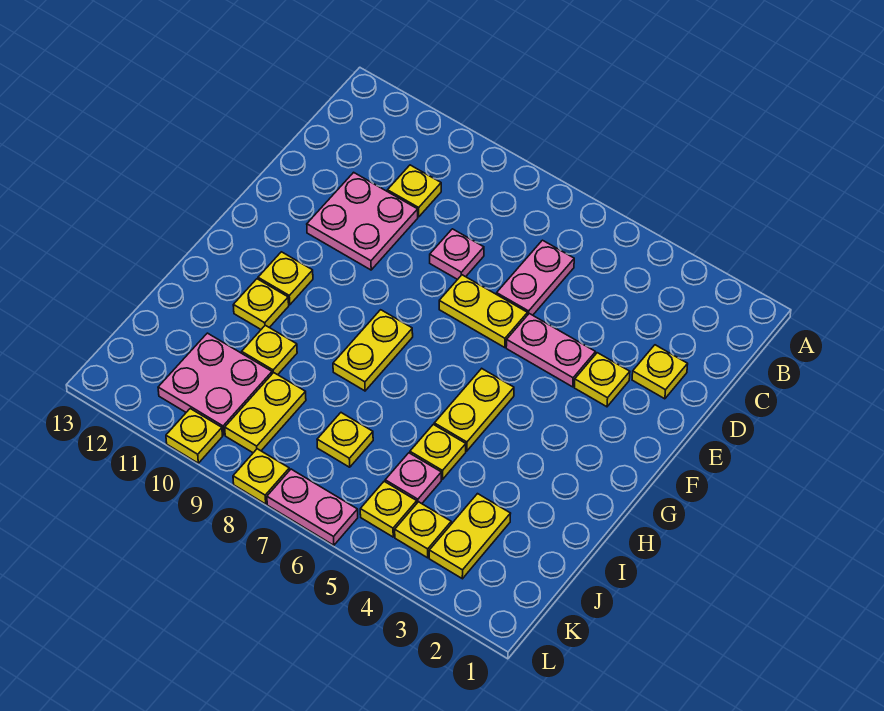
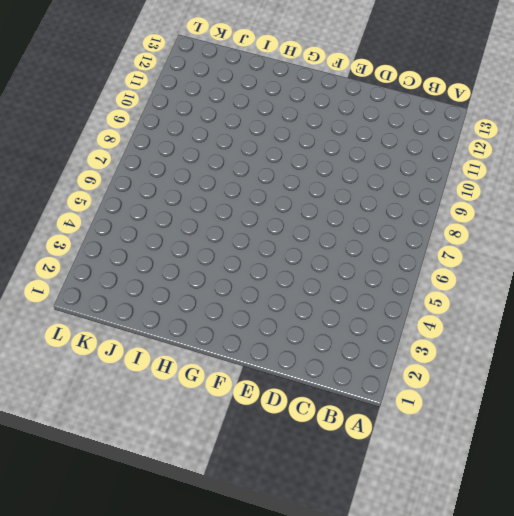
none -> pink 1x2 plate [497,240,574,315]
none -> yellow 1x1 plate [387,165,441,217]
none -> yellow 1x1 plate [632,345,688,399]

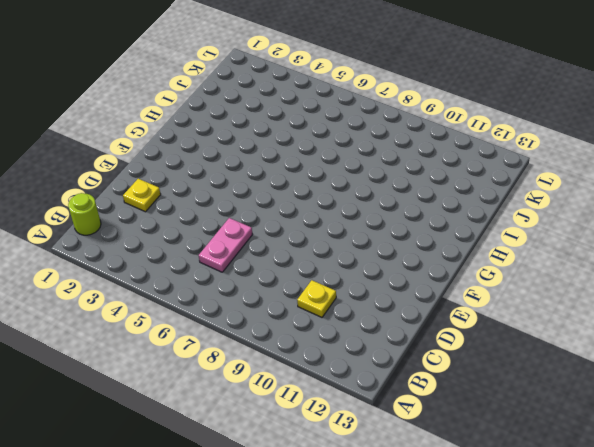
lime 1x1 round brick [68,193,101,235] -> none
none -> pink 1x1 plate [430,229,484,280]
none -> pink 2x2 plate [307,172,418,270]
none -> yellow 1x1 plate [574,353,630,407]

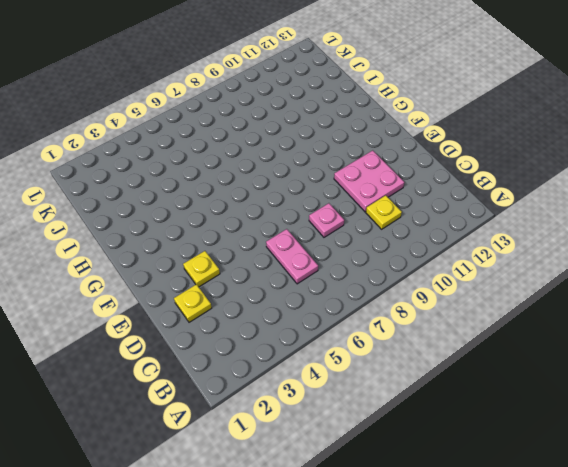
none -> pink 1x2 plate [506,314,596,387]
none -> yellow 1x2 plate [439,275,528,348]
none -> yellow 1x2 plate [434,369,514,451]

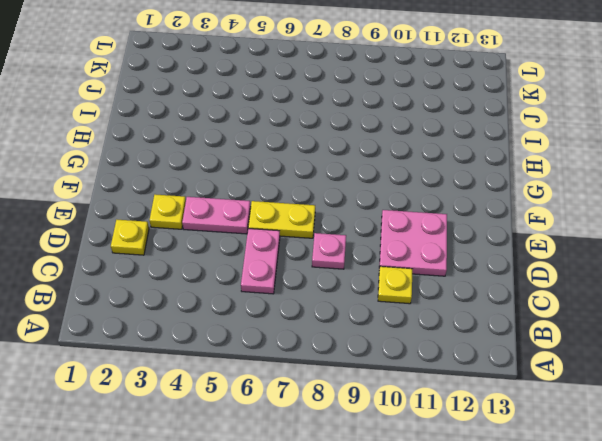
none -> yellow 1x2 plate [434,369,514,451]
none -> yellow 1x2 plate [333,310,413,391]
none -> yellow 1x1 plate [258,252,313,305]

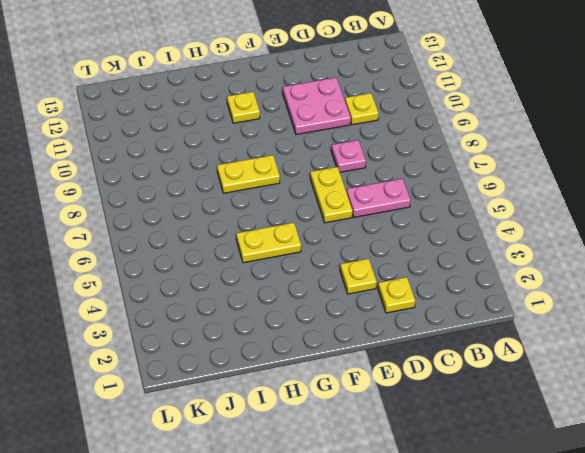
none -> pink 1x2 plate [506,314,596,387]
none -> yellow 1x1 plate [233,279,289,329]
none -> yellow 1x1 plate [410,424,466,479]

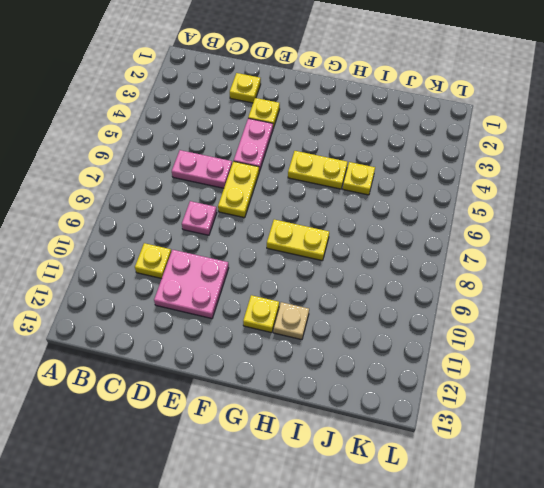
tan 1x1 plate [273,302,309,340] -> yellow 1x1 plate [233,279,289,329]
none -> yellow 1x1 plate [242,325,297,375]
none -> yellow 1x2 plate [429,494,511,579]
none -> pink 1x1 plate [385,453,441,504]

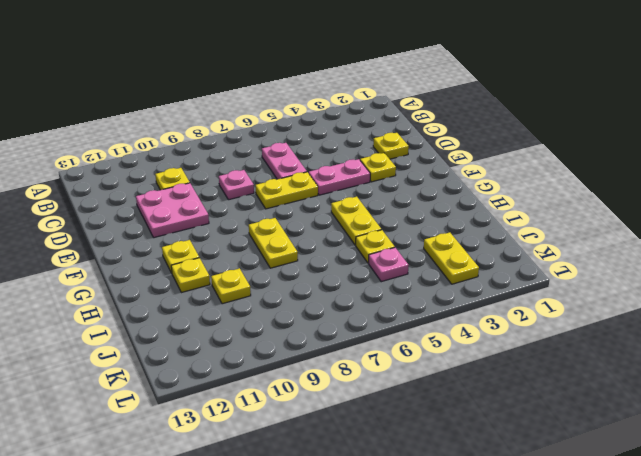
none -> yellow 1x1 plate [317,413,373,467]
none -> yellow 1x2 plate [225,373,306,453]
none -> pink 2x2 plate [158,333,272,435]

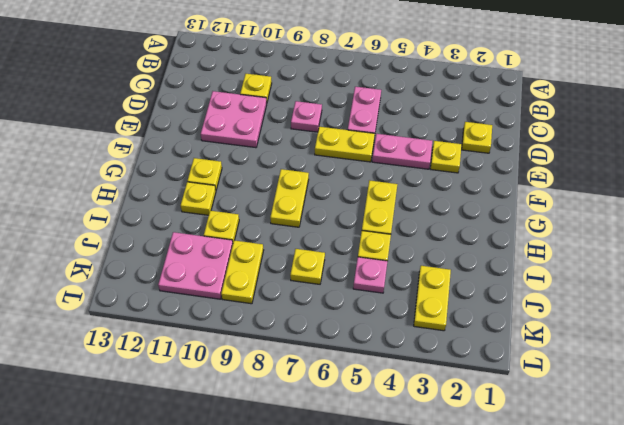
none -> yellow 1x1 plate [395,502,451,558]
none -> yellow 1x1 plate [360,481,417,537]
none -> pink 1x2 plate [267,469,358,545]

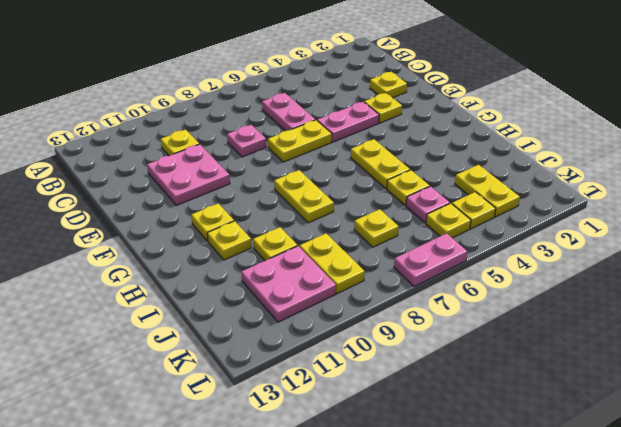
none -> yellow 1x1 plate [233,449,289,504]
none -> yellow 1x1 plate [166,409,223,463]

